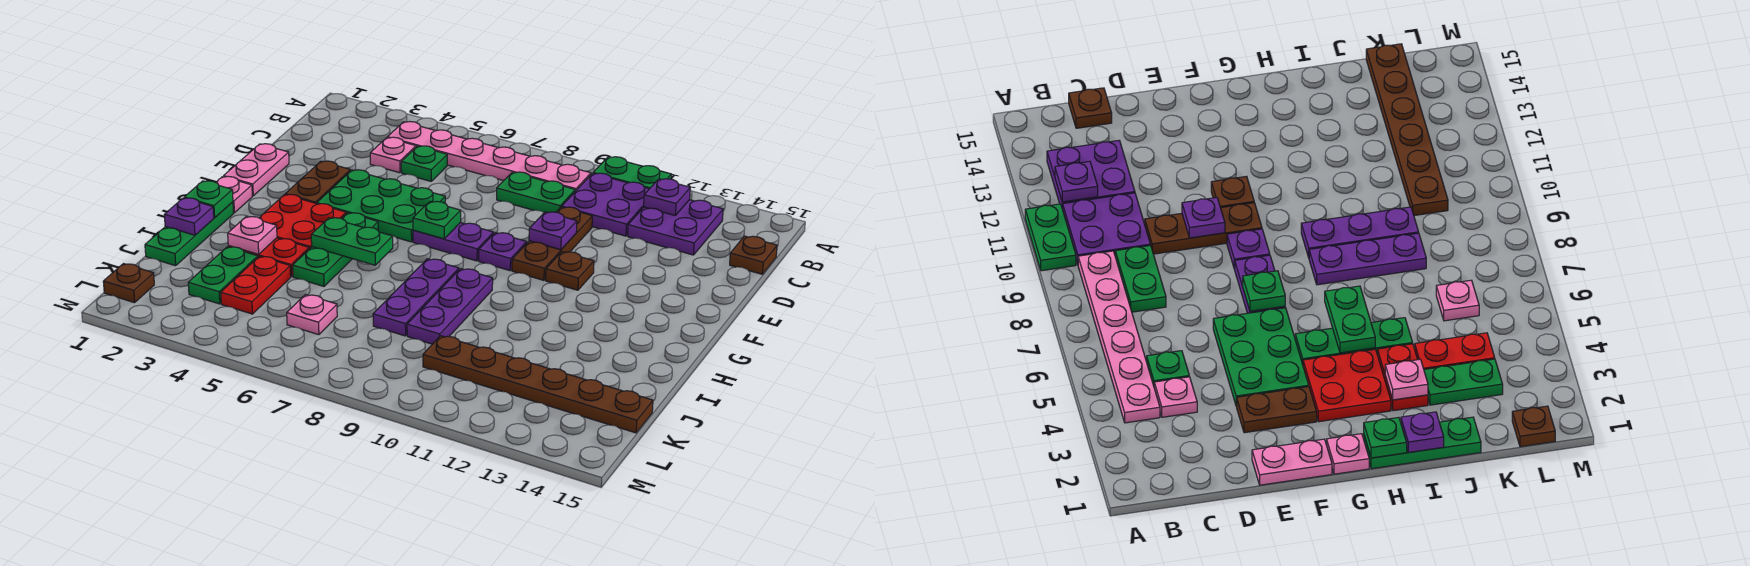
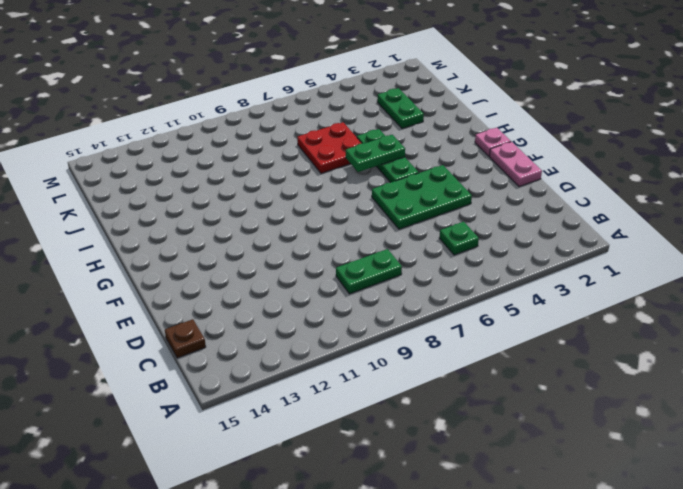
red 2x2 plate [297,122,361,173] -> red 2x2 plate moved to [259,194,346,249]
none -> green 1x2 plate [593,157,671,189]
none -> pink 1x6 plate [387,122,591,191]
none -> purple 2x2 plate [562,173,649,236]
none -> purple 2x2 plate [628,200,723,255]

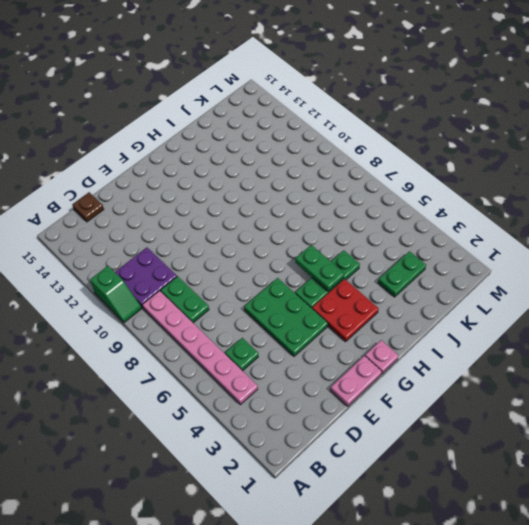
green 1x2 slope [90,266,142,323] -> green 1x2 plate [593,157,671,189]
none -> purple 2x2 plate [628,200,723,255]
none -> pink 1x1 plate [370,137,416,173]
none -> brown 1x3 plate [512,207,592,280]
none -> brown 1x2 plate [285,161,350,204]

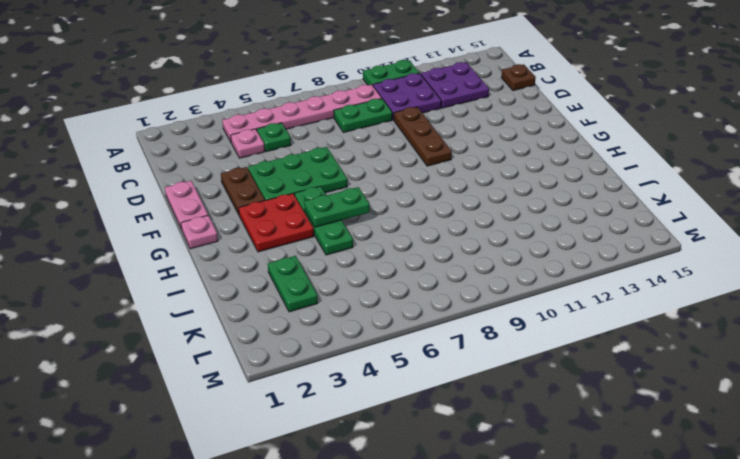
none -> purple 1x2 plate [413,223,493,261]
none -> purple 1x1 plate [479,233,527,271]
none -> brown 1x1 plate [546,252,594,290]
none -> green 1x3 plate [145,202,234,266]

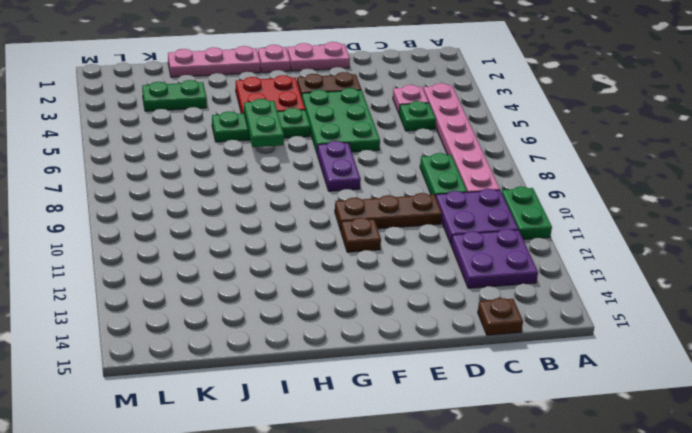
pink 1x3 plate [168,46,260,77] -> green 1x3 plate [145,202,234,266]
none -> purple 1x1 plate [479,233,527,271]
none -> purple 1x3 plate [373,259,459,336]
none -> purple 1x3 plate [407,269,493,344]
none -> red 1x2 plate [228,238,309,276]

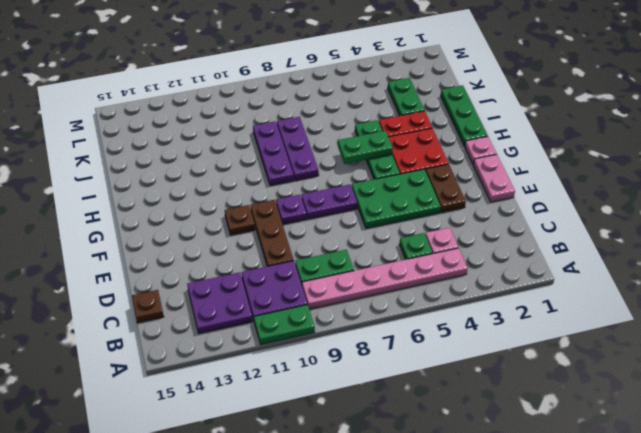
none -> red 1x2 plate [221,256,291,314]
none -> pink 1x1 plate [287,295,337,335]
none -> brown 1x6 plate [423,336,653,433]
none -> brown 1x1 plate [103,264,154,303]

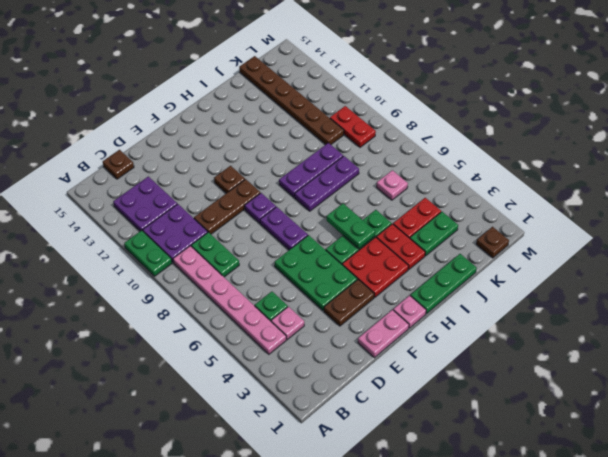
red 1x2 plate [330,106,376,147] -> none
none -> purple 1x1 plate [644,179,690,215]
none -> purple 1x1 plate [529,212,577,250]
none -> green 1x1 plate [413,201,461,239]
none -> green 1x1 plate [184,181,233,218]

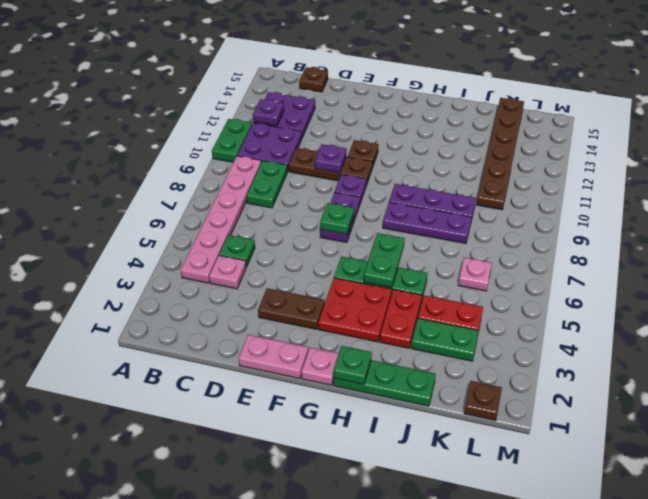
none -> green 2x3 plate [317,170,445,242]
none -> purple 1x1 plate [164,198,214,235]
none -> pink 1x1 plate [228,216,277,254]

